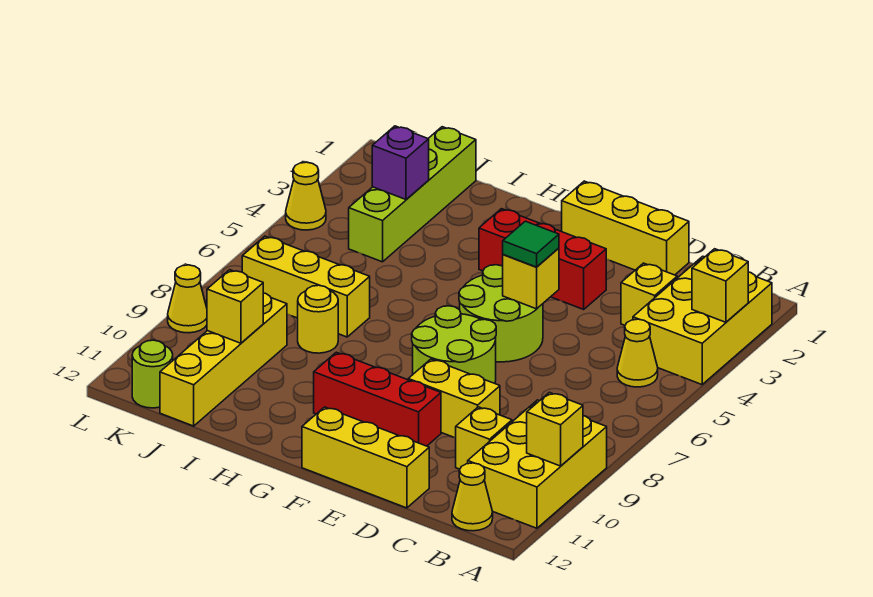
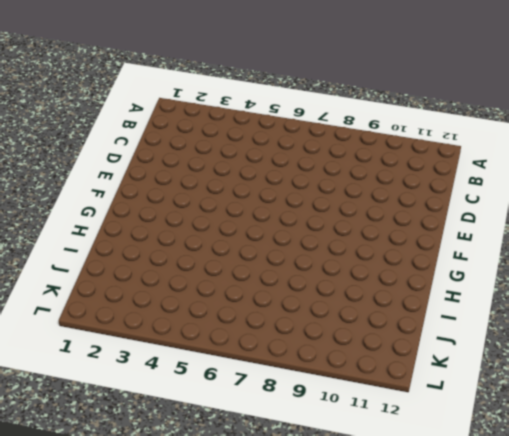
none -> yellow 2x3 brick [633,256,772,385]
none -> yellow 2x3 brick [468,400,607,528]
none -> yellow 1x1 cone [617,319,658,387]

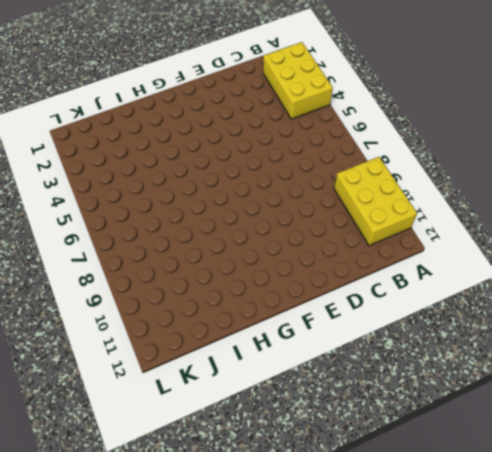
none -> yellow 1x1 cone [617,319,658,387]
none -> yellow 1x1 cone [452,463,493,531]
none -> yellow 1x1 brick [621,263,677,325]

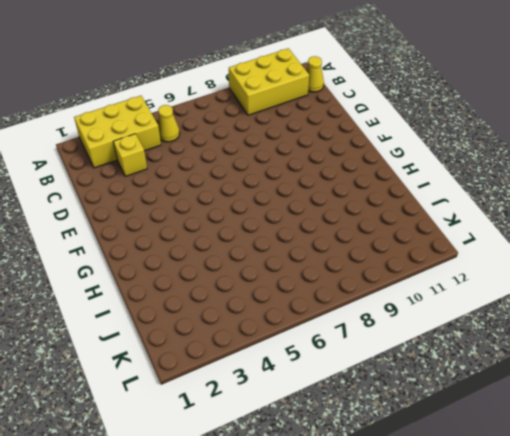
none -> yellow 1x1 brick [456,407,512,469]
none -> yellow 1x3 brick [562,181,689,275]
none -> yellow 1x2 brick [408,359,500,438]

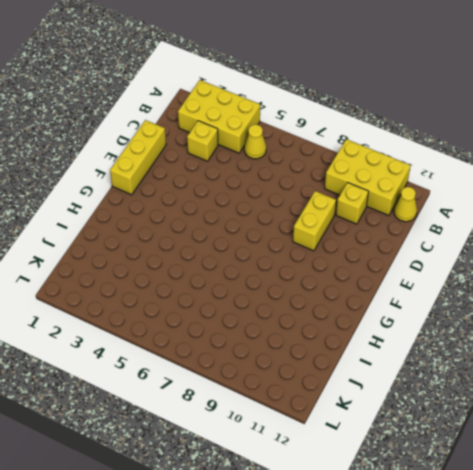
none -> yellow 1x3 brick [302,407,429,508]
none -> red 1x3 brick [479,209,606,309]
none -> lime 2x2 round brick [459,265,543,362]

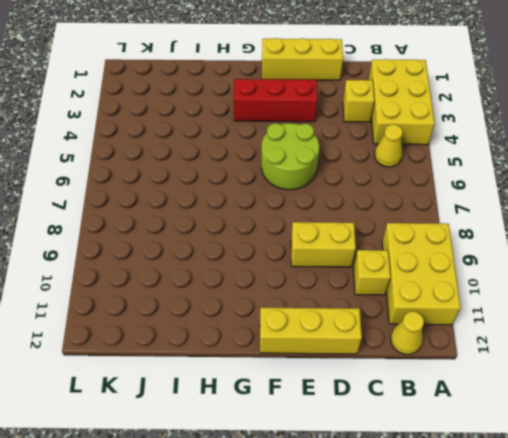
none -> lime 2x2 round brick [412,306,496,383]
none -> red 1x3 brick [314,352,441,446]
none -> yellow 1x3 brick [242,236,370,337]

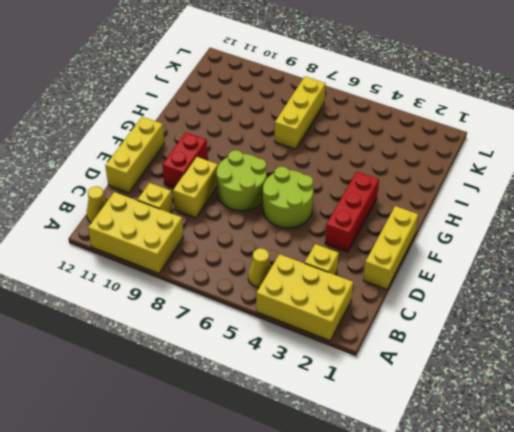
red 1x2 brick [162,132,208,188] -> red 1x3 brick [314,352,441,446]
none -> yellow 1x1 round brick [298,285,338,353]
none -> lime 1x4 brick [349,127,476,262]
none -> yellow 1x4 brick [160,293,287,426]

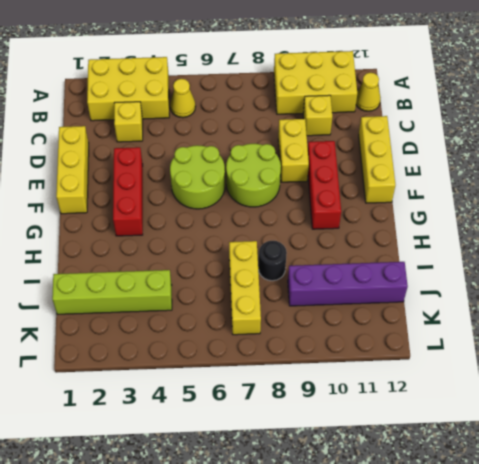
black 1x1 round brick [258,241,287,281] -> yellow 1x1 round brick [298,285,338,353]
purple 1x4 brick [288,262,408,306] -> yellow 1x4 brick [160,293,287,426]
none -> lime 1x1 round brick [132,340,173,408]
none -> yellow 1x1 cone [286,162,326,230]
none -> yellow 1x1 cone [168,265,207,333]

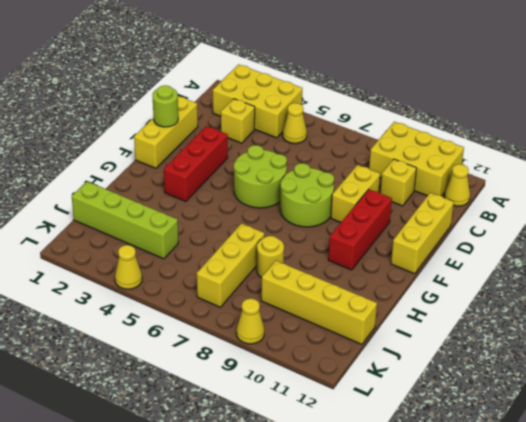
lime 1x1 round brick [153,85,178,127] -> lime 1x1 round brick moved to [132,340,173,408]
none -> yellow 1x1 brick [692,249,748,322]
none -> yellow 1x1 brick [527,392,583,466]
none -> yellow 1x1 brick [503,248,559,309]

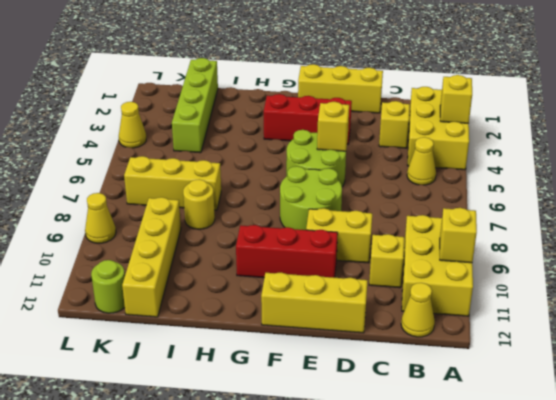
none -> purple 1x1 brick [372,126,429,199]
none -> yellow 1x1 brick [207,270,263,343]
none -> green 1x1 tile [503,221,559,267]

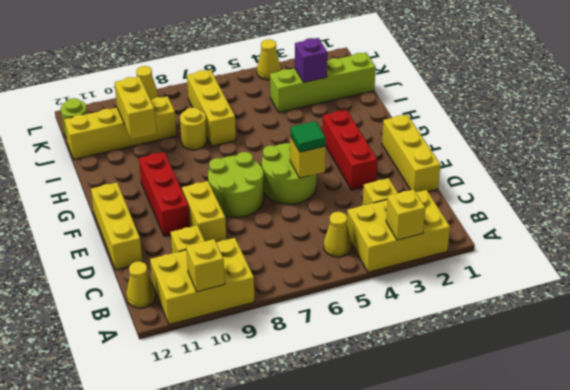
yellow 1x2 brick [115,77,156,139] -> yellow 1x1 brick [207,270,263,343]

